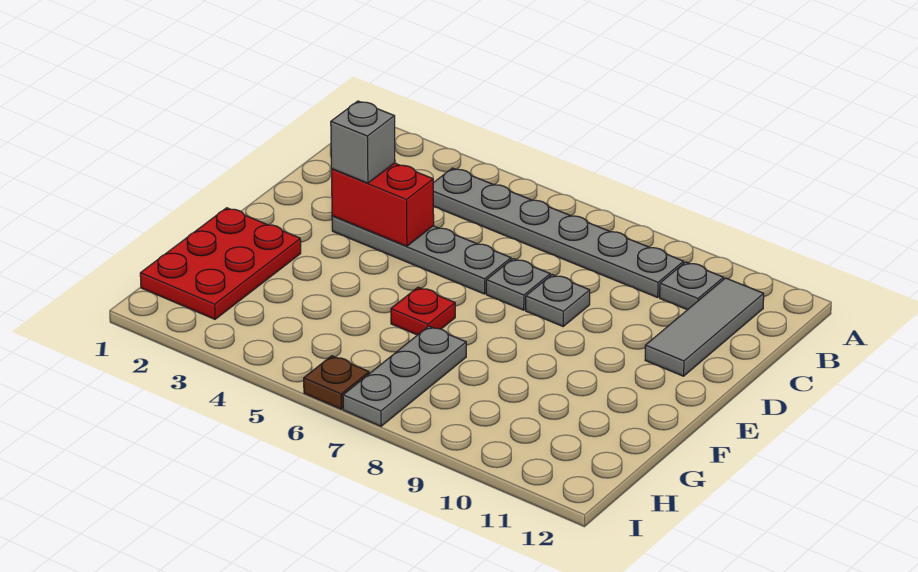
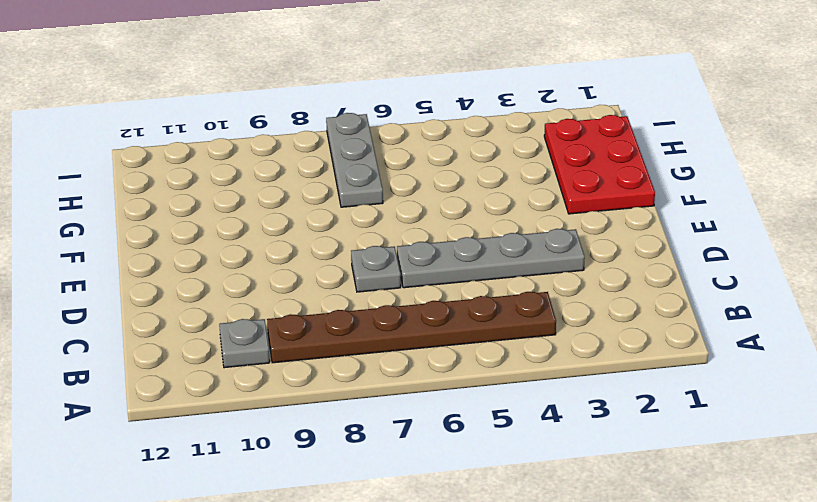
brown 1x6 plate [267,292,556,363] -> grey 1x6 plate [433,168,684,297]
none -> grey 1x3 tile [645,278,764,376]
none -> grey 1x1 plate [526,275,590,326]
none -> red 1x1 plate [391,287,455,335]

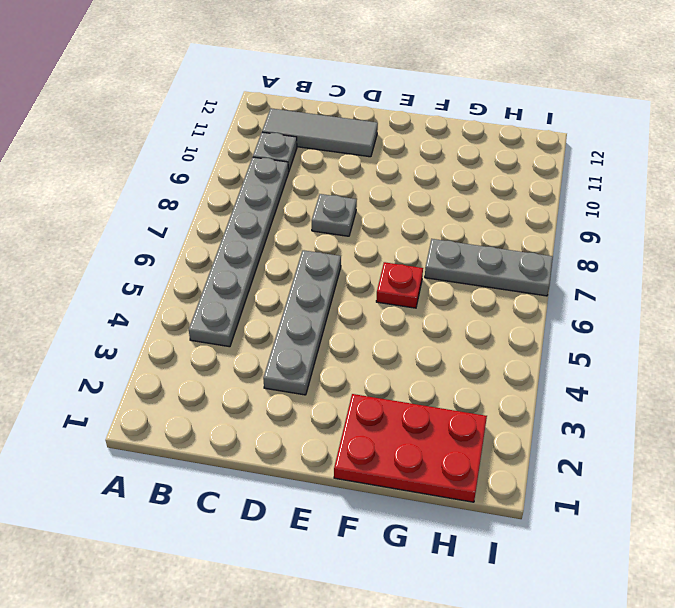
none -> grey 1x1 plate [486,259,550,310]
none -> brown 1x1 plate [304,356,369,409]
none -> red 1x2 brick [331,163,434,246]

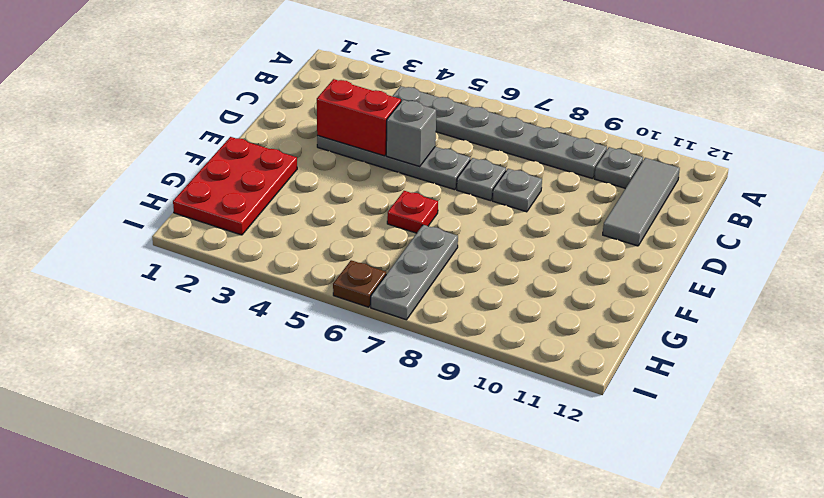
grey 1x1 brick [386,100,436,167] -> grey 1x1 brick moved to [331,101,395,183]

